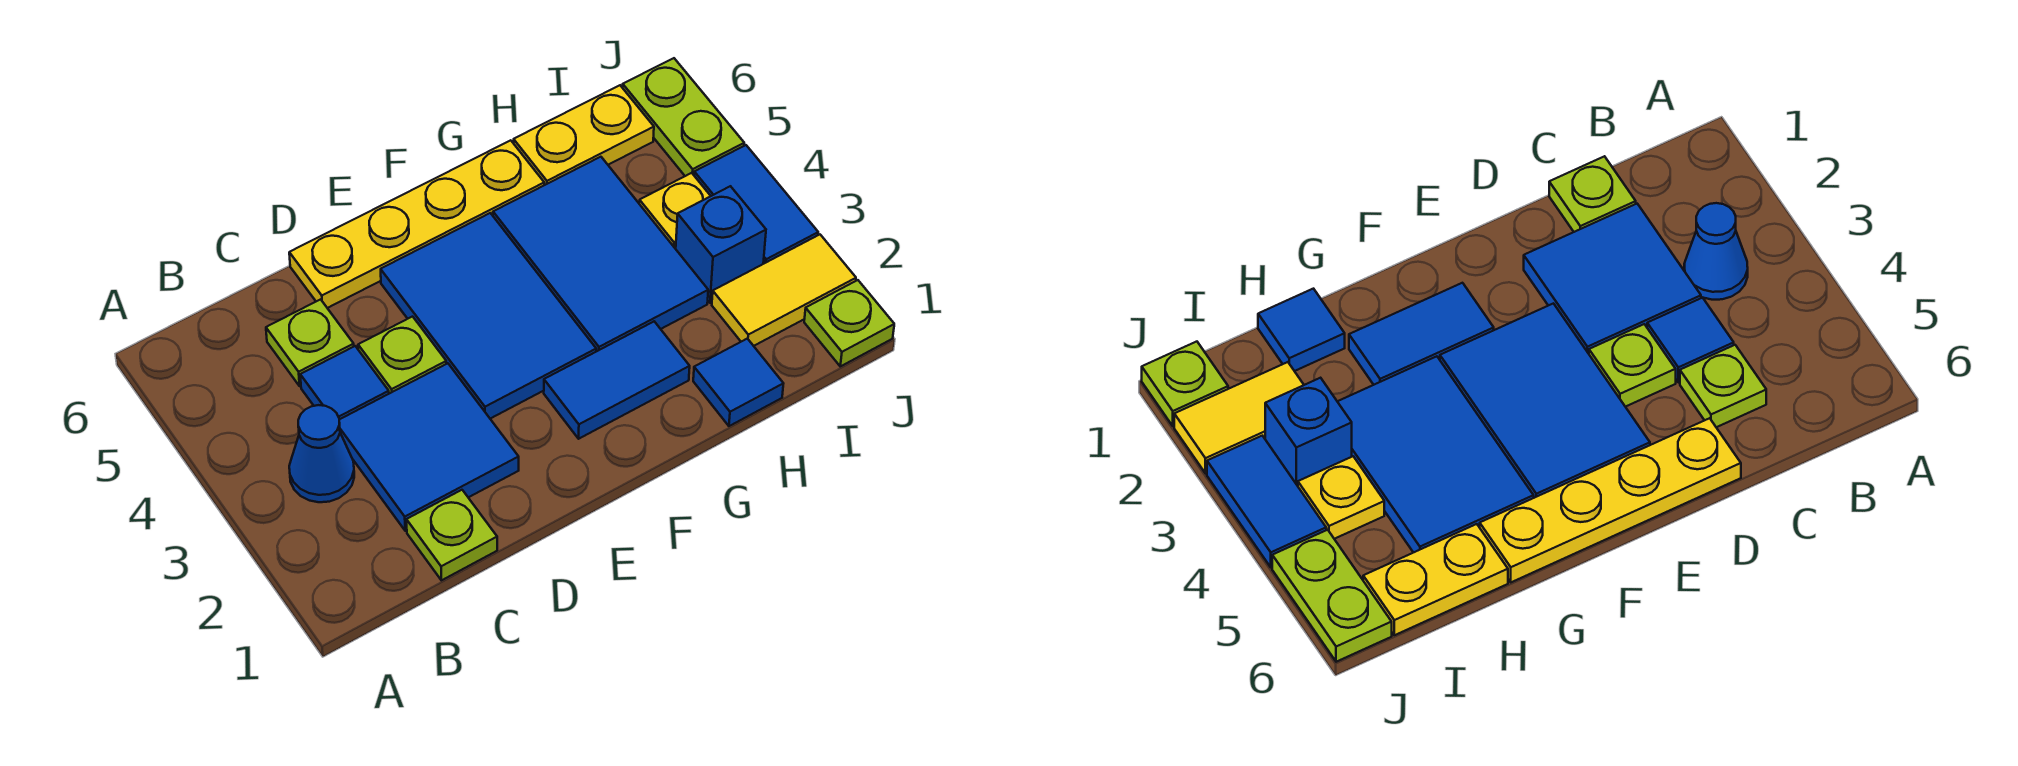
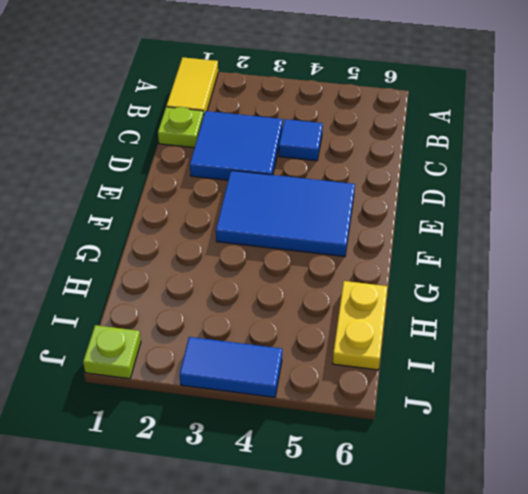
yellow 1x2 tile [166,57,218,114] -> yellow 1x2 tile moved to [712,235,856,346]
none -> blue 1x1 cone [289,405,354,502]
none -> lime 1x1 plate [266,299,354,386]
none -> lime 1x1 plate [358,317,446,394]

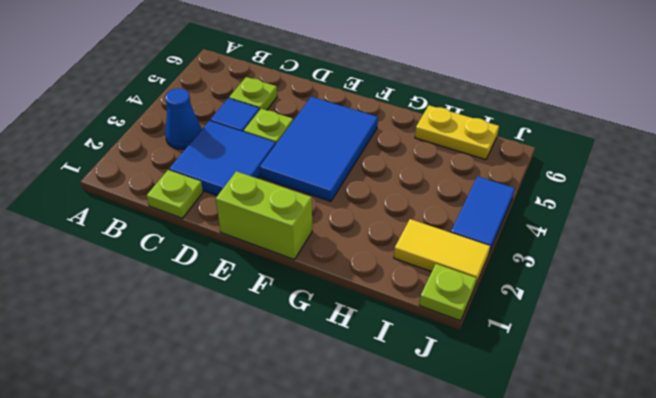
lime 1x2 brick [216,171,312,260] -> none
none -> yellow 1x4 plate [289,140,544,308]
none -> blue 1x2 tile [544,322,690,439]
none -> blue 2x3 tile [493,157,708,351]

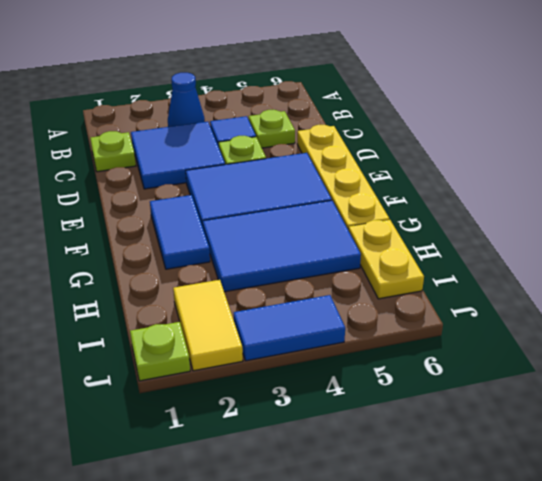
none -> blue 1x1 tile [693,339,784,426]
none -> blue 1x1 brick [676,186,766,303]
none -> yellow 1x1 plate [639,173,710,249]

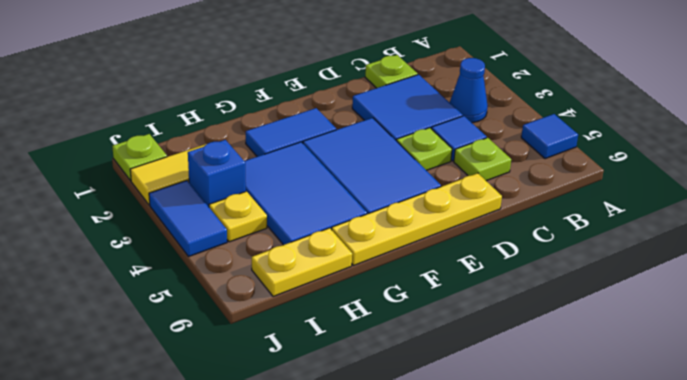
blue 1x1 tile [521,114,578,159] -> blue 1x1 tile moved to [693,339,784,426]
none -> lime 1x2 plate [623,58,744,176]

